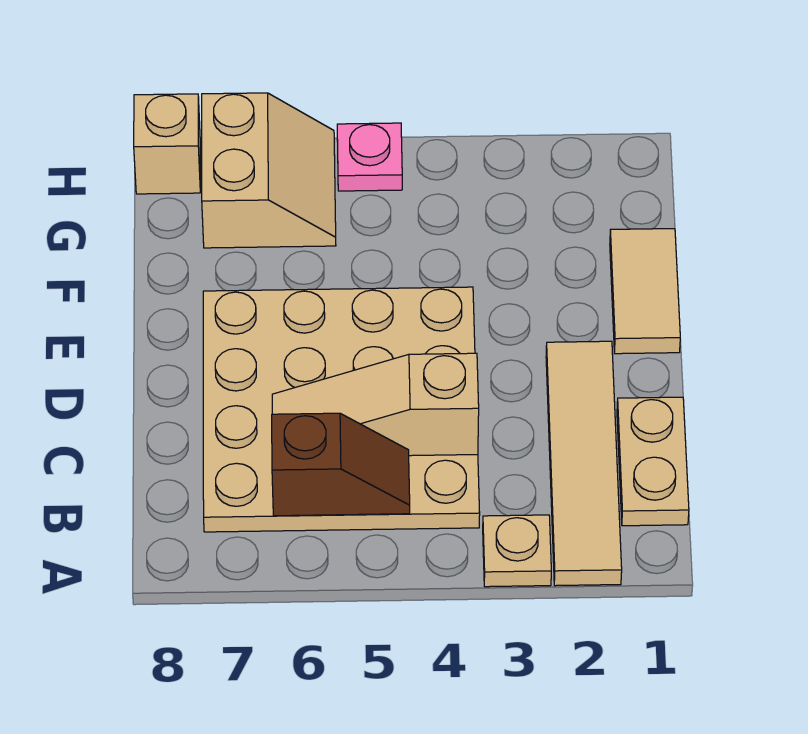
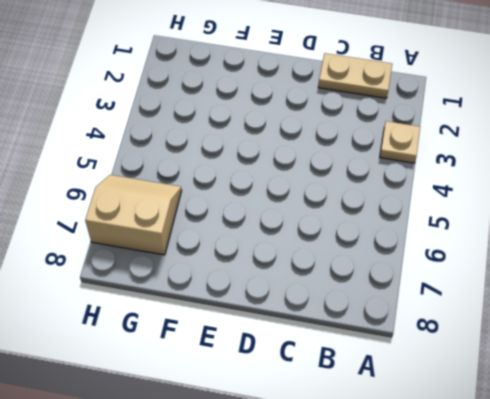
none -> tan 1x4 tile [546,341,622,586]
none -> tan 4x4 plate [203,287,480,532]

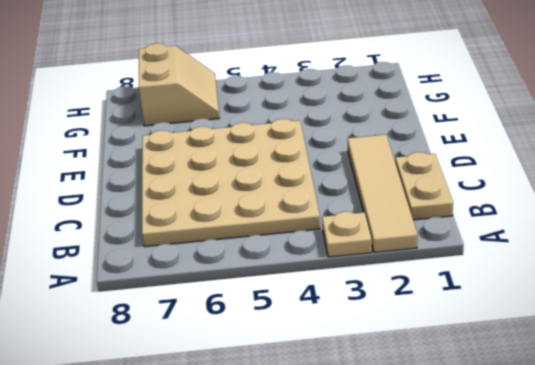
none -> tan 1x2 tile [610,229,680,354]
none -> pink 1x1 plate [337,123,402,191]

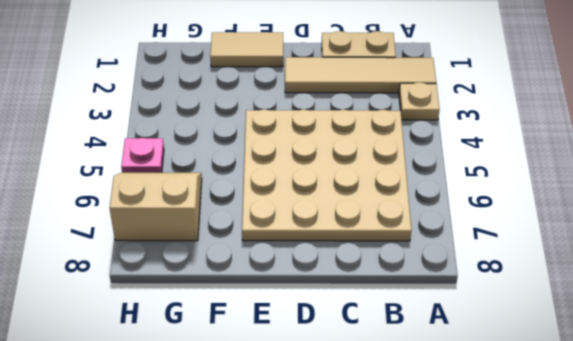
none -> tan 1x1 brick [134,94,200,194]
none -> brown 1x2 slope [272,413,410,516]

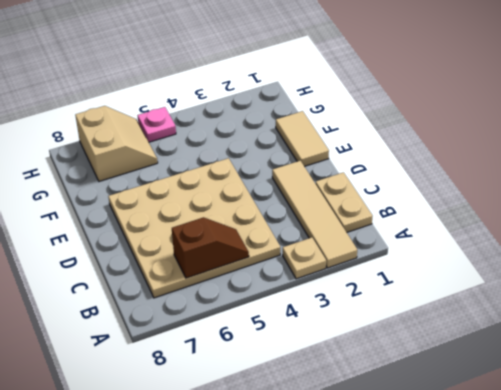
none -> tan 1x1 brick [134,94,200,194]
none -> tan 1x3 slope [272,353,479,456]

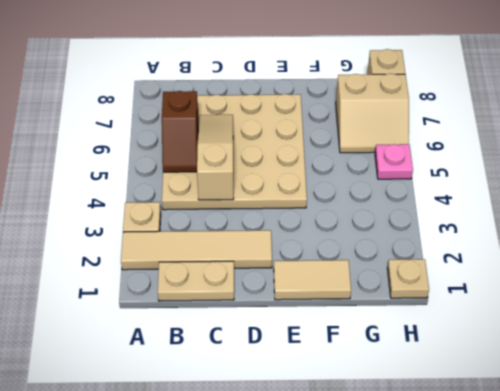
tan 1x1 plate [387,259,429,298] -> none

